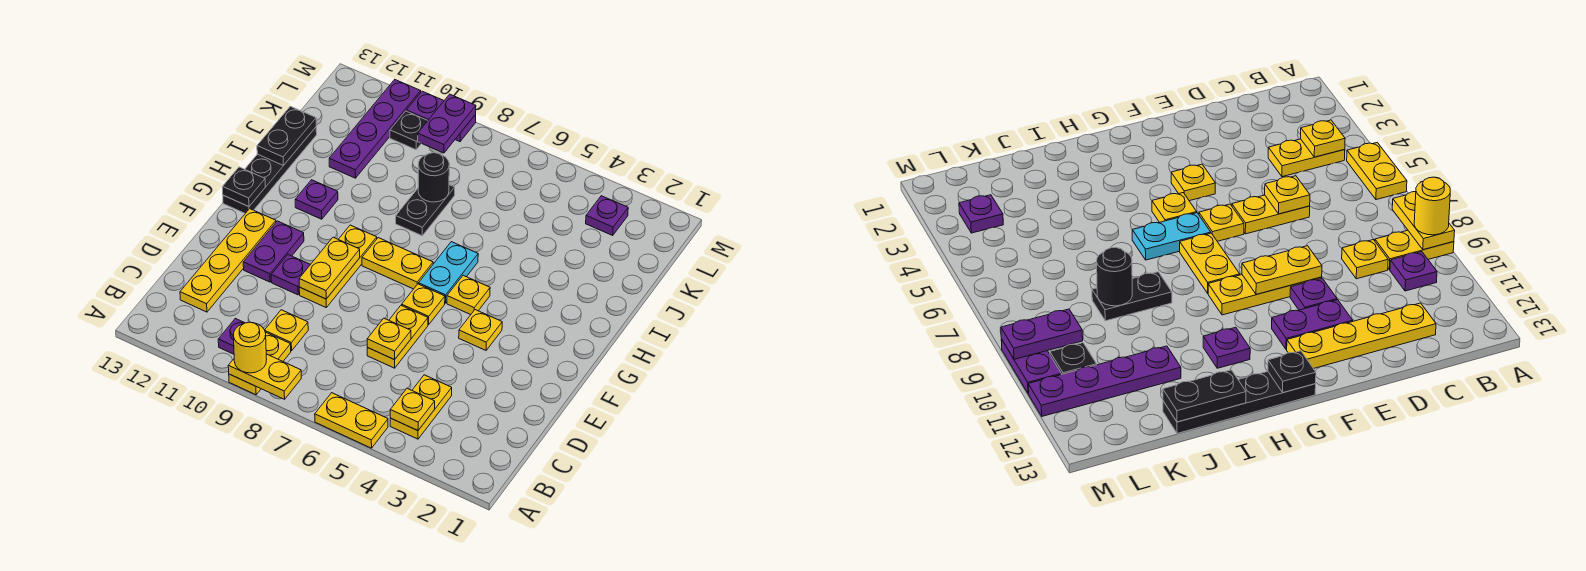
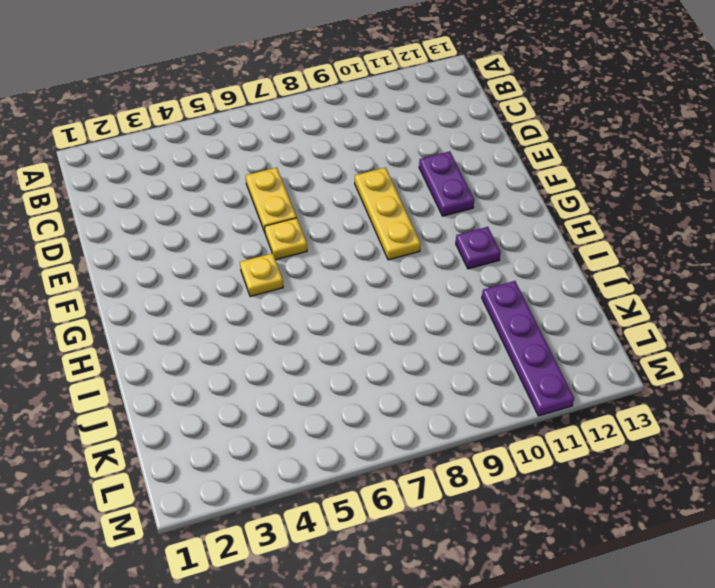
none -> yellow 1x2 plate [315,393,388,448]
none -> yellow 1x2 plate [229,332,291,395]
none -> yellow 1x2 plate [390,375,452,439]
none -> purple 1x1 plate [218,318,244,354]

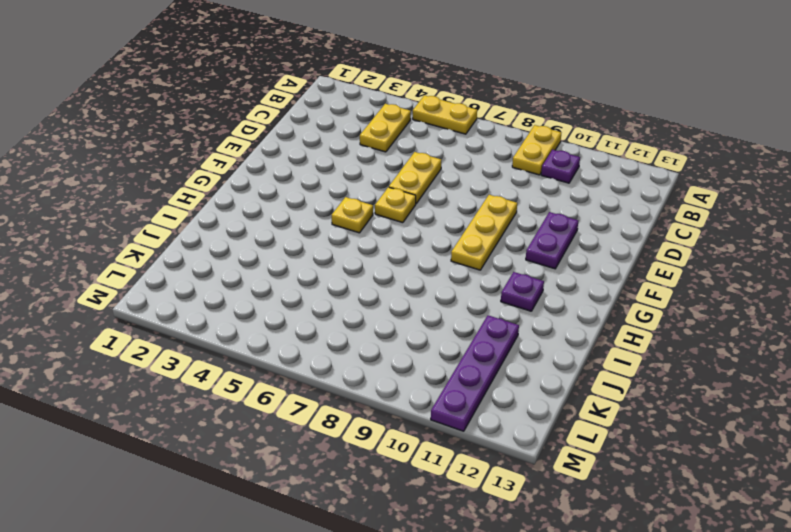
none -> yellow 1x1 plate [265,310,308,351]
none -> yellow 1x4 plate [180,209,276,312]
none -> purple 1x1 plate [271,255,310,295]
none -> yellow 1x1 plate [459,310,502,350]

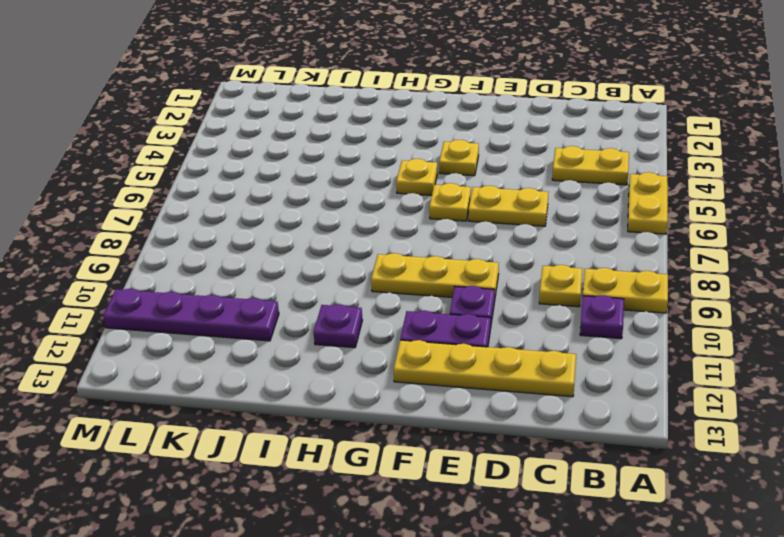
none -> cyan 1x2 plate [419,242,478,303]
none -> yellow 1x2 plate [362,238,433,289]
none -> black 1x4 plate [223,127,317,213]
none -> black 1x2 plate [396,185,455,236]

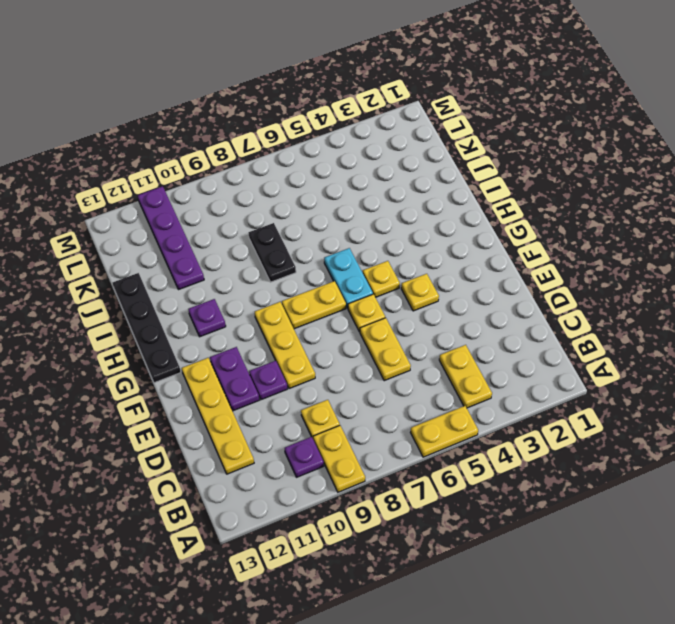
none -> purple 1x1 plate [586,196,628,235]
none -> black 1x1 plate [390,111,428,150]
none -> purple 1x2 plate [406,91,476,142]
none -> yellow 1x2 plate [228,354,301,399]

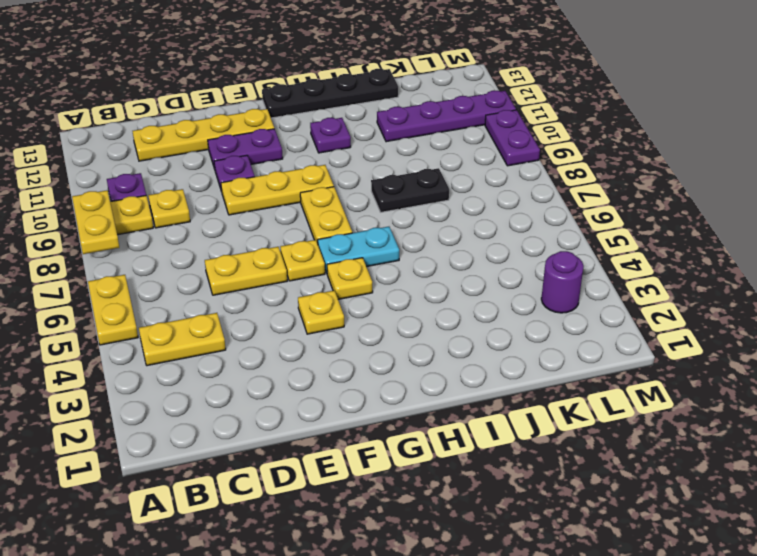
purple 1x1 round brick [541,251,584,313] -> purple 1x1 plate [586,196,628,235]
none -> black 1x1 plate [390,111,428,150]
none -> yellow 1x1 plate [390,388,435,431]
none -> yellow 1x1 plate [367,318,411,360]
none -> yellow 1x2 plate [299,237,360,299]

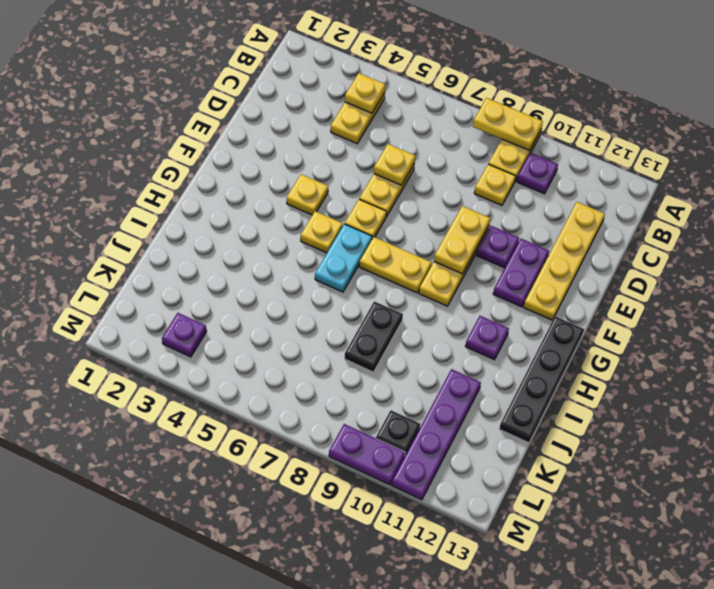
none -> yellow 1x2 plate [315,393,388,448]
none -> black 1x1 plate [223,167,265,207]
none -> black 1x2 plate [257,106,316,165]
none -> black 1x1 round brick [418,153,449,202]

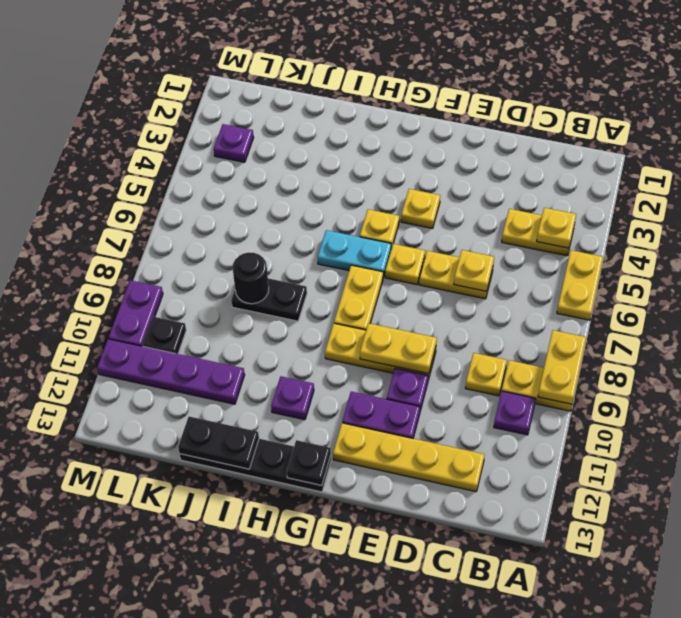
none -> purple 1x2 plate [418,94,476,153]
none -> yellow 1x1 round brick [233,322,267,373]

